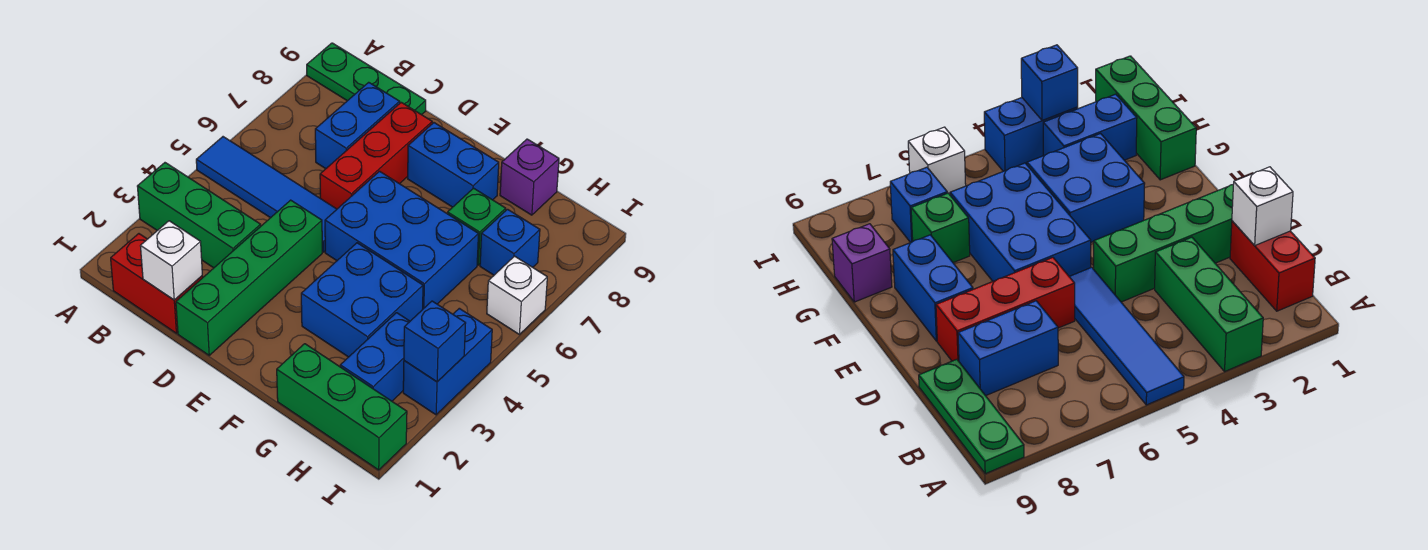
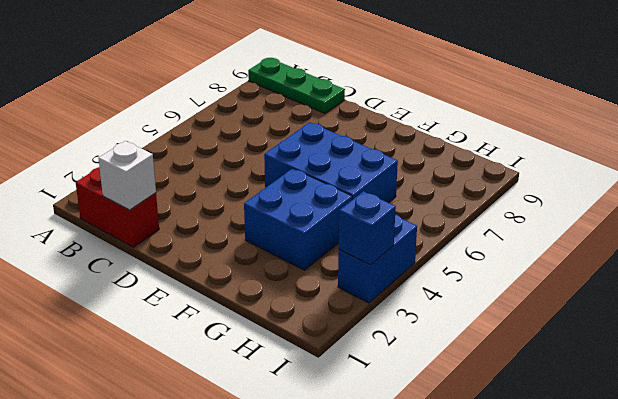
none -> green 1x3 brick [137,163,261,268]
none -> blue 1x4 tile [196,137,337,252]
none -> blue 1x2 brick [315,82,400,169]

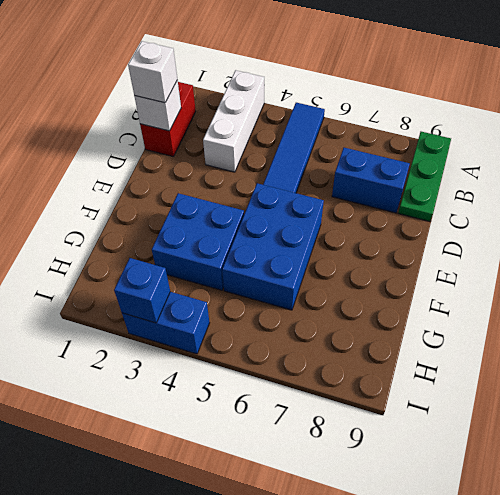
white 1x3 brick [203,70,264,172] -> green 1x3 brick [137,163,261,268]
white 1x1 brick [128,41,177,103] -> white 1x1 brick moved to [487,256,547,334]
none -> green 1x4 brick [176,200,322,355]
none -> red 1x3 brick [320,102,432,209]
none -> blue 1x2 brick [408,123,499,207]

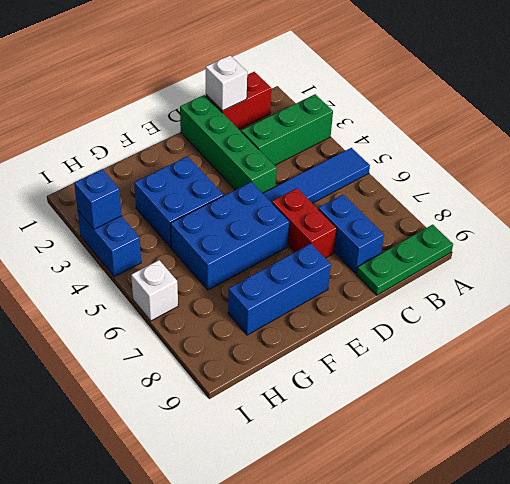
red 1x2 brick [272,188,337,258] -> red 1x3 brick [320,102,432,209]
blue 1x3 brick [228,244,331,335] -> blue 1x2 brick [408,123,499,207]
none -> green 1x3 brick [277,344,407,470]
none -> green 1x1 brick [448,188,506,265]
none -> purple 1x1 brick [500,139,559,215]

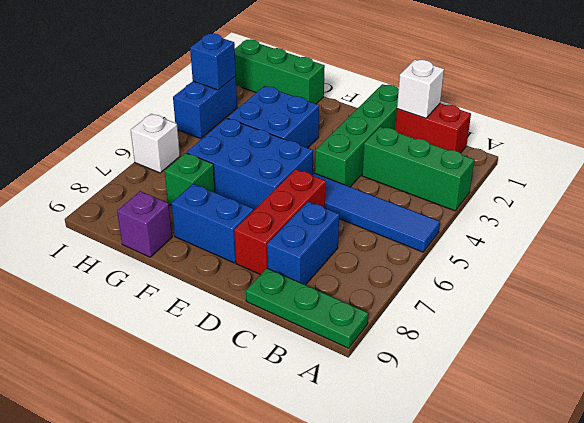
none -> blue 1x2 brick [340,313,410,401]
none -> blue 1x1 brick [480,209,540,275]

